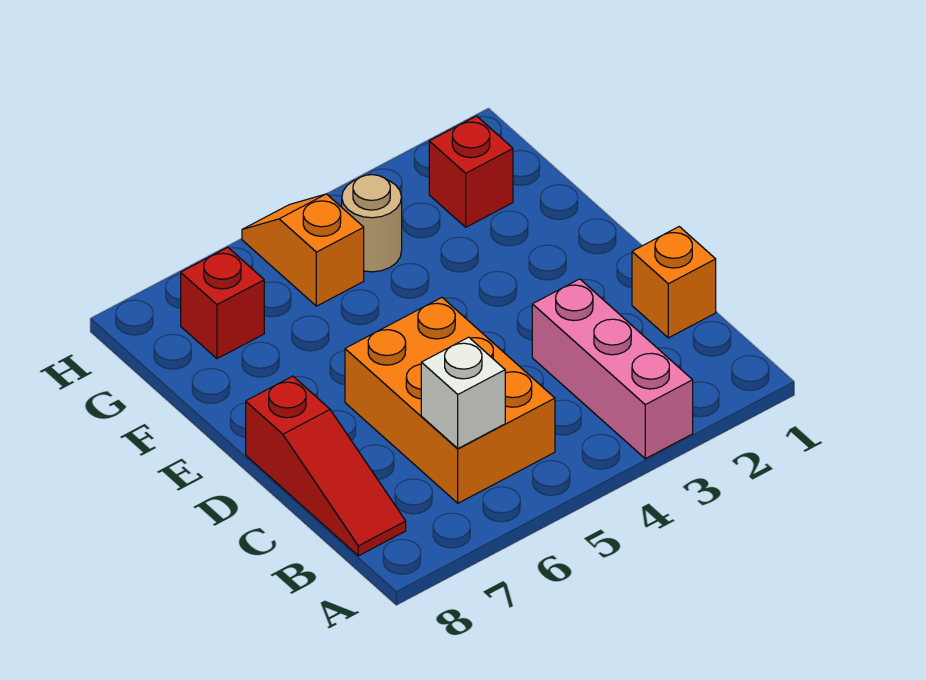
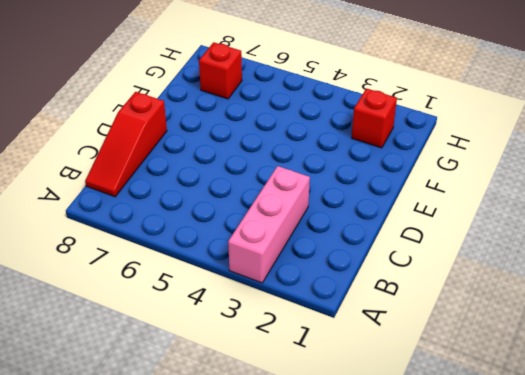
none -> orange 2x3 brick [345,298,555,503]
none -> orange 1x1 brick [632,227,716,338]

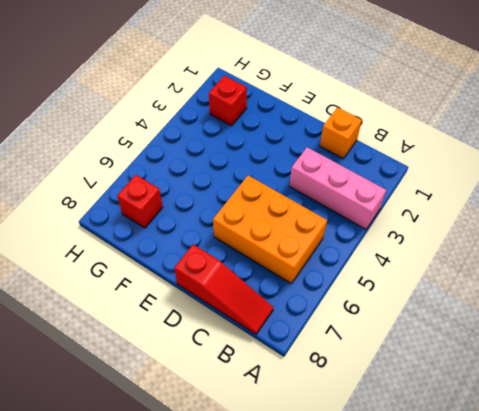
none -> tan 1x1 round brick [342,175,402,272]
none -> orange 1x2 slope [242,194,364,306]

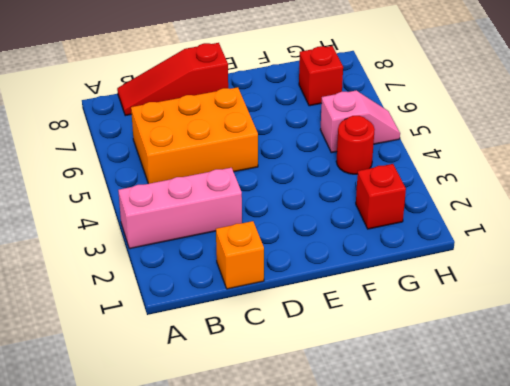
red 1x1 round brick [336,116,375,174] -> tan 1x1 round brick [342,175,402,272]
pink 1x2 slope [320,91,400,153] -> orange 1x2 slope [242,194,364,306]
none -> white 1x1 brick [421,337,505,449]

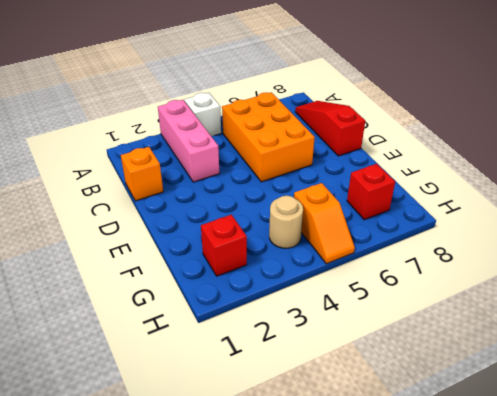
white 1x1 brick [184,93,221,136] -> white 1x1 brick moved to [421,337,505,449]

